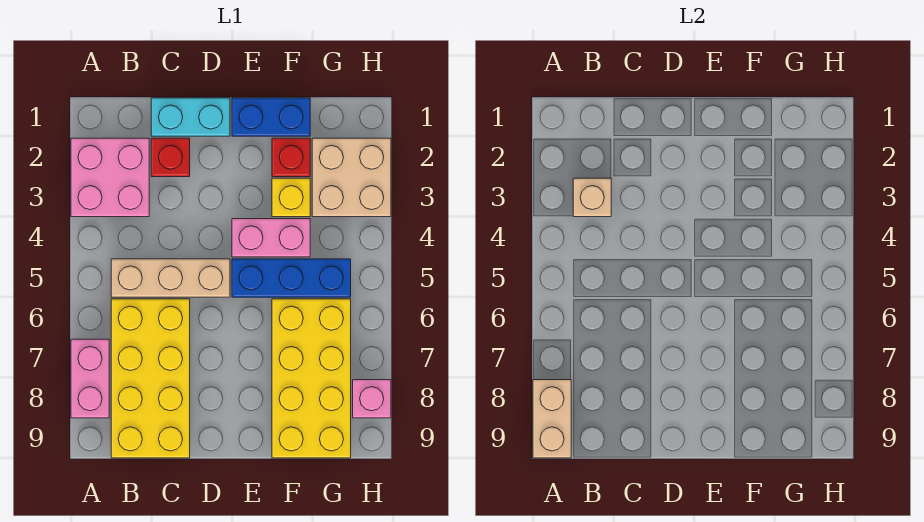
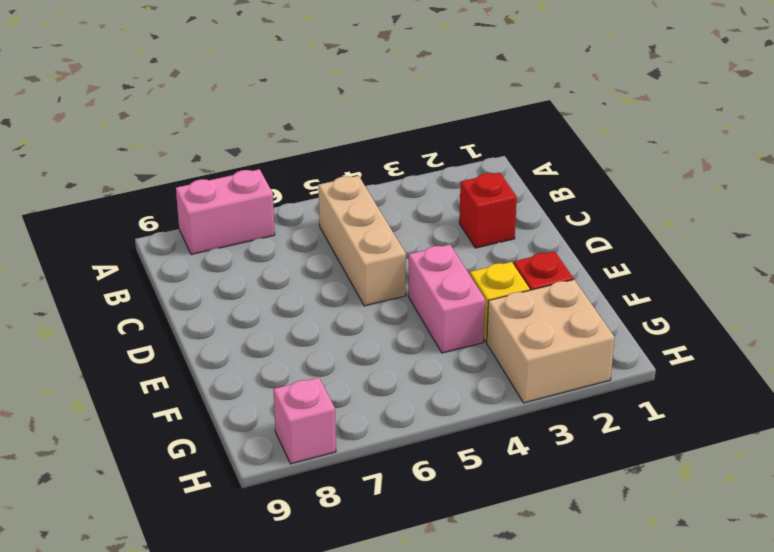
none -> pink 2x2 brick [71,138,149,217]
none -> yellow 2x4 brick [111,299,190,458]
none -> cyan 1x2 brick [151,98,230,136]

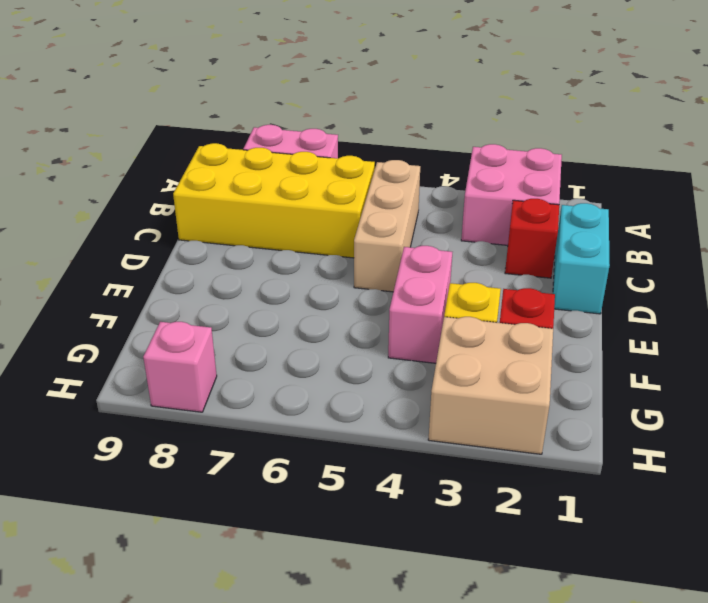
none -> blue 1x2 brick [232,98,310,136]
none -> blue 1x3 brick [232,259,351,297]
none -> yellow 2x4 brick [272,299,351,458]

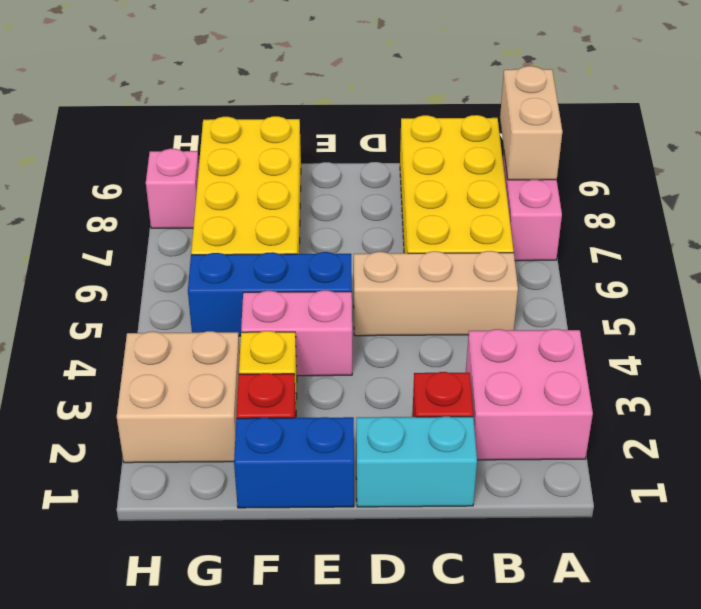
none -> tan 1x1 brick [573,178,611,217]

